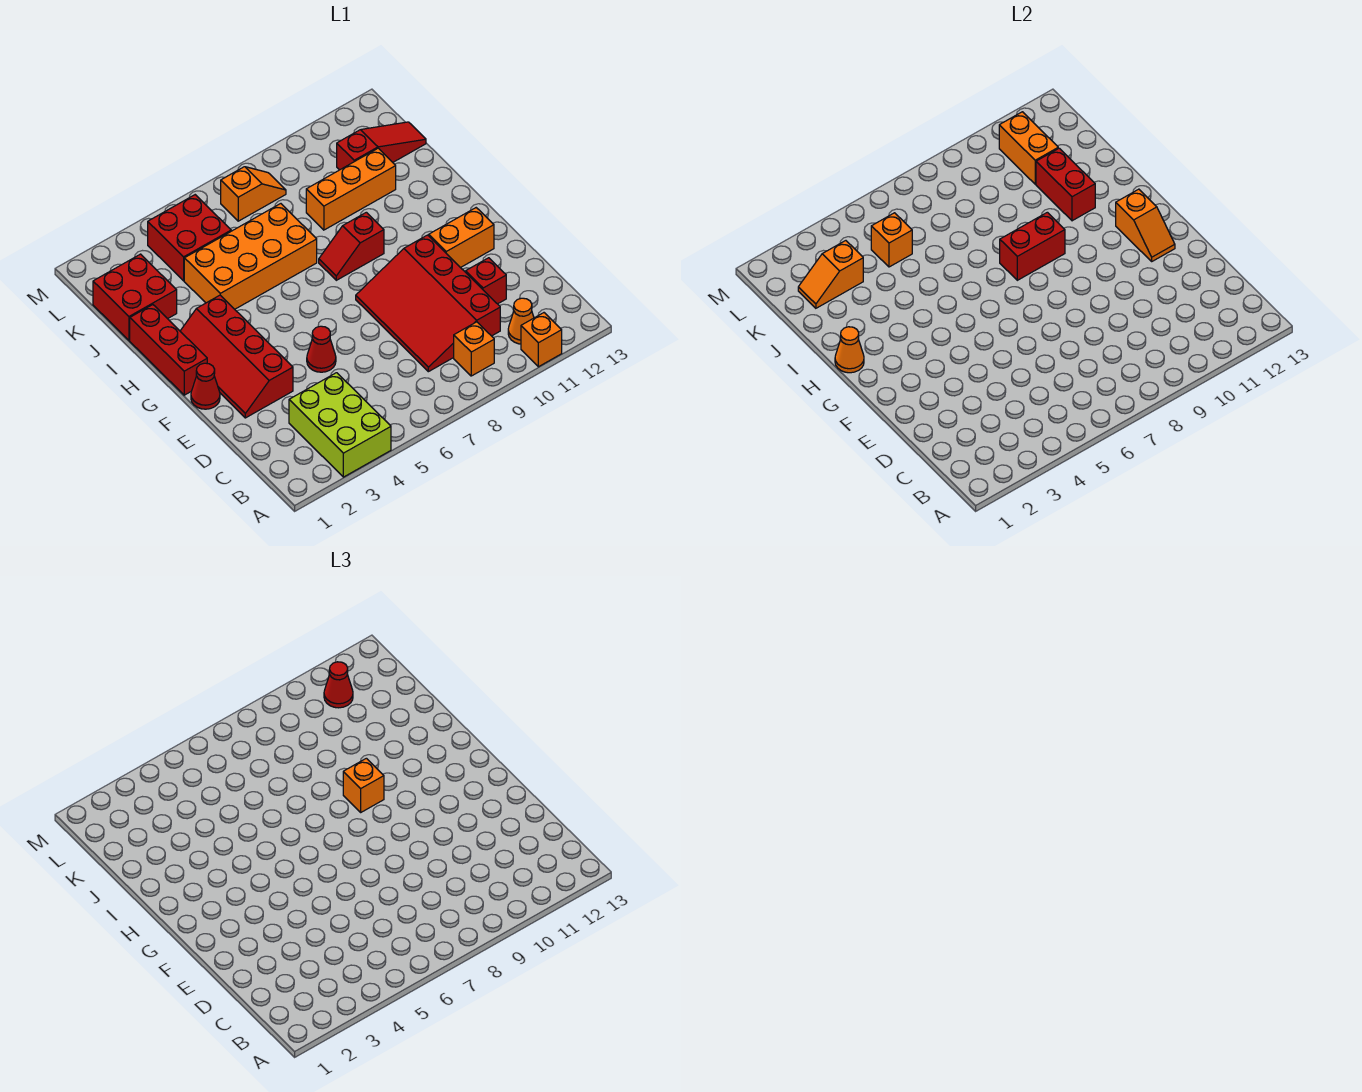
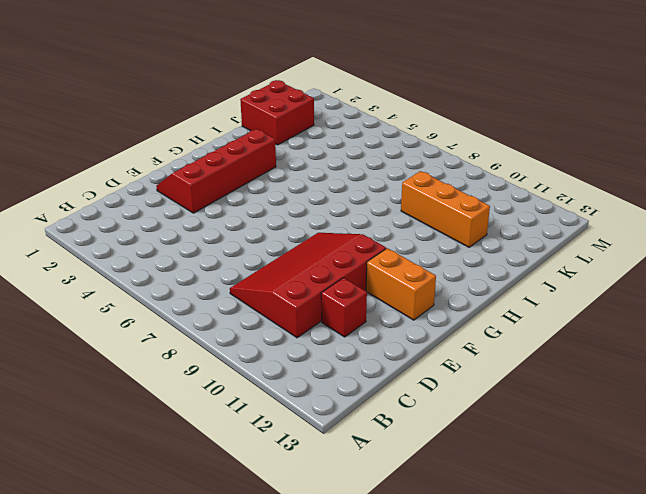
none -> lime 2x3 brick [289,373,391,477]
none -> orange 1x1 brick [521,313,562,367]
none -> orange 1x1 brick [454,322,494,376]

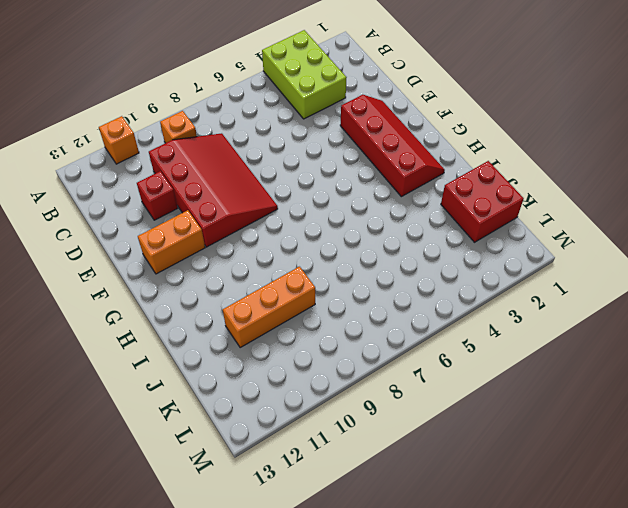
none -> orange 1x1 cone [508,298,534,344]
none -> red 1x1 cone [307,326,336,372]
none -> red 1x1 cone [191,363,220,409]

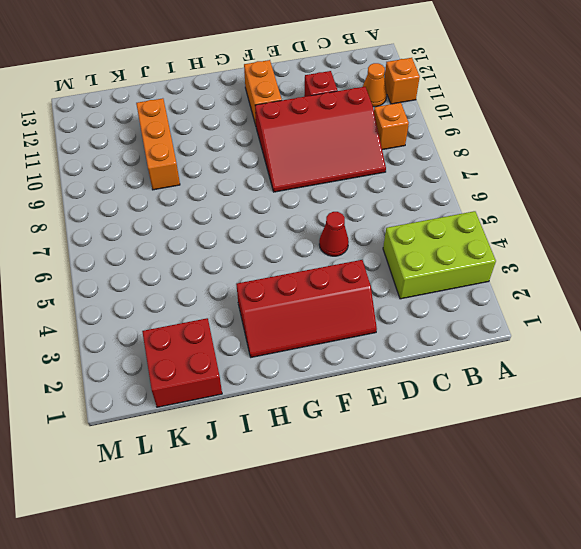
none -> red 1x1 cone [191,363,220,409]
none -> red 1x3 brick [130,305,207,395]
none -> red 1x2 slope [319,212,384,280]

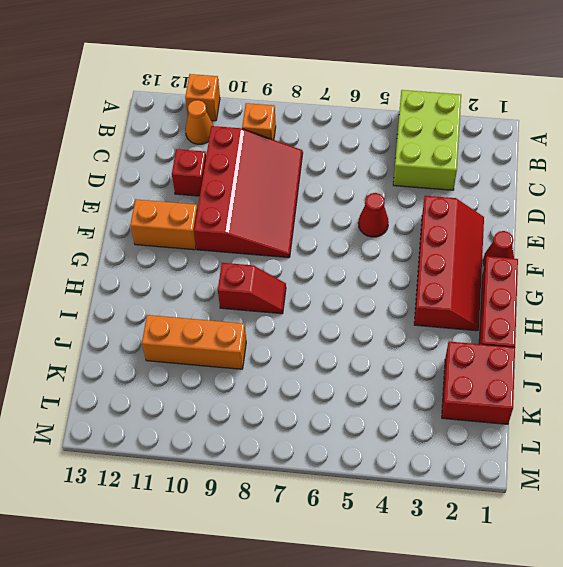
none -> orange 2x4 brick [184,204,317,309]
none -> red 2x2 brick [148,195,231,281]
none -> red 1x3 slope [337,122,426,170]

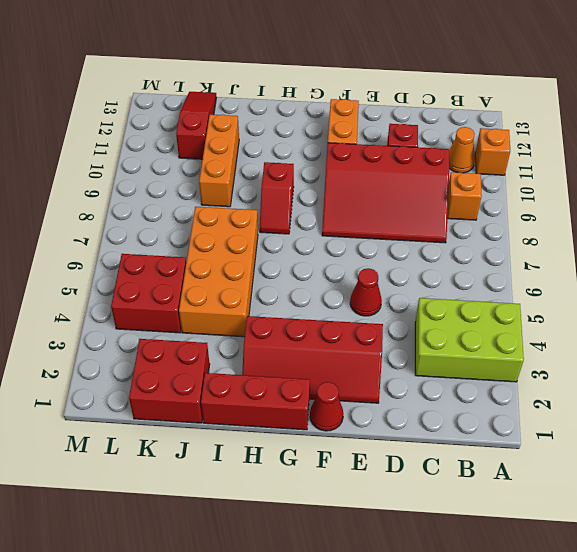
none -> orange 1x2 slope [221,167,286,221]
none -> orange 1x2 slope [1116,189,1175,261]
none -> orange 1x1 cone [835,327,864,373]

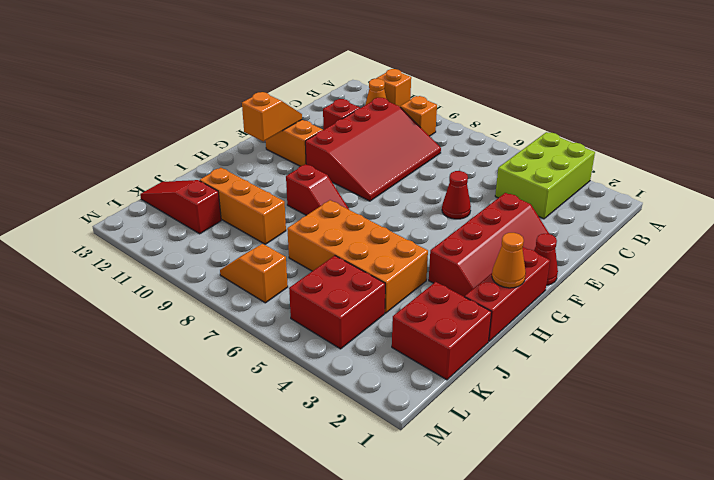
none -> red 1x2 brick [1000,212,1065,280]
none -> red 1x2 brick [1036,148,1095,221]
none -> orange 1x2 slope [798,241,863,308]

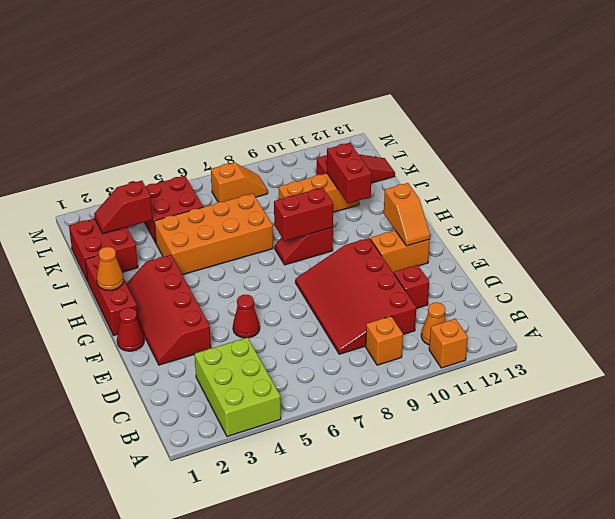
red 1x2 slope [94,181,153,234] -> orange 1x2 slope [798,241,863,308]
none -> orange 1x1 brick [871,213,912,267]
none -> orange 1x2 brick [999,112,1058,184]
none -> orange 1x1 brick [343,758,384,812]

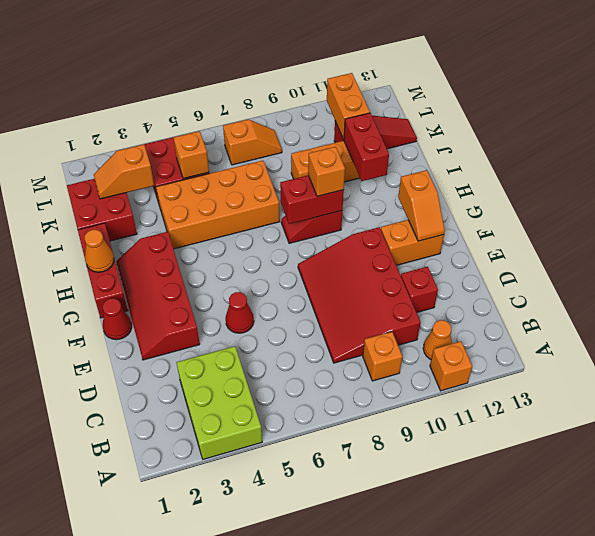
none -> red 1x1 cone [324,662,353,708]

